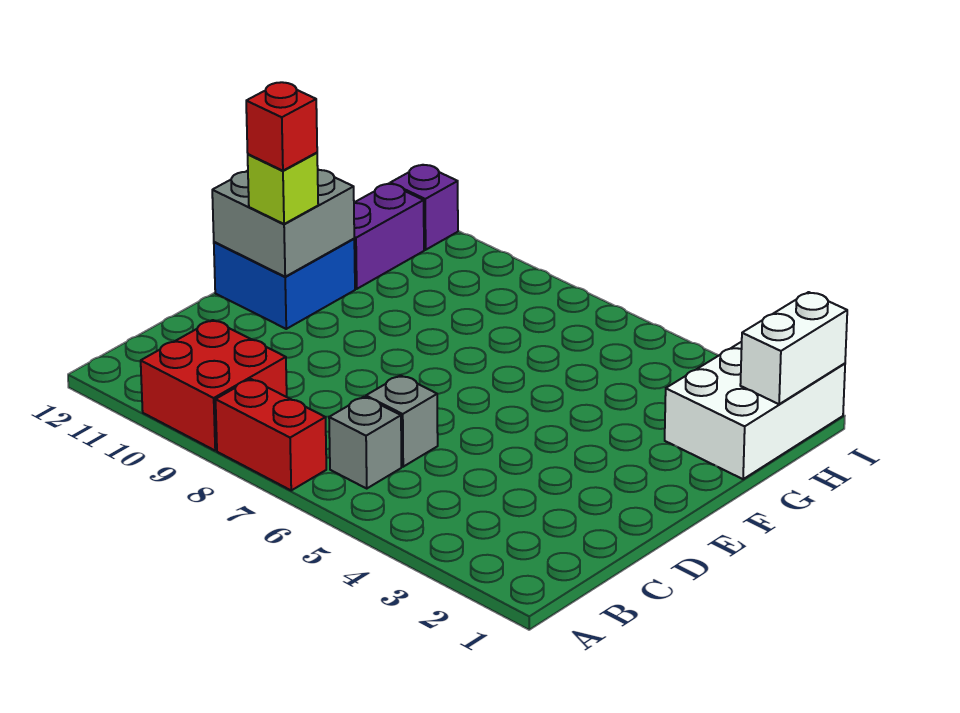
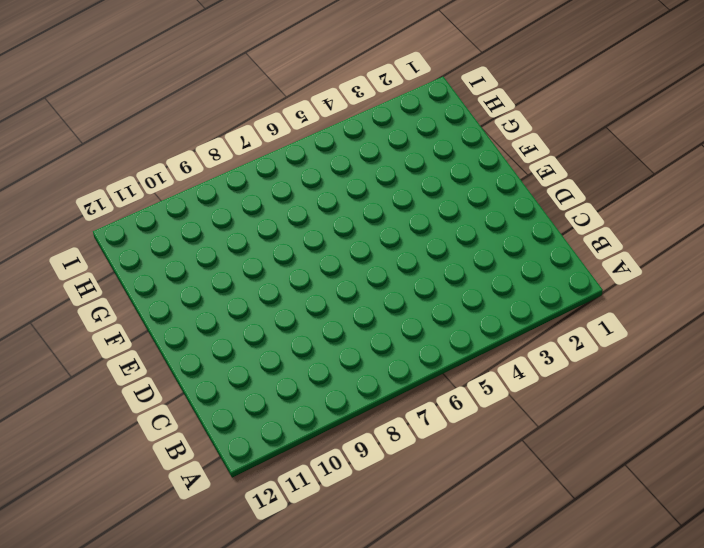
none -> red 1x2 brick [216,379,326,490]
none -> red 2x2 brick [141,320,287,450]
none -> grey 1x1 brick [329,397,401,488]

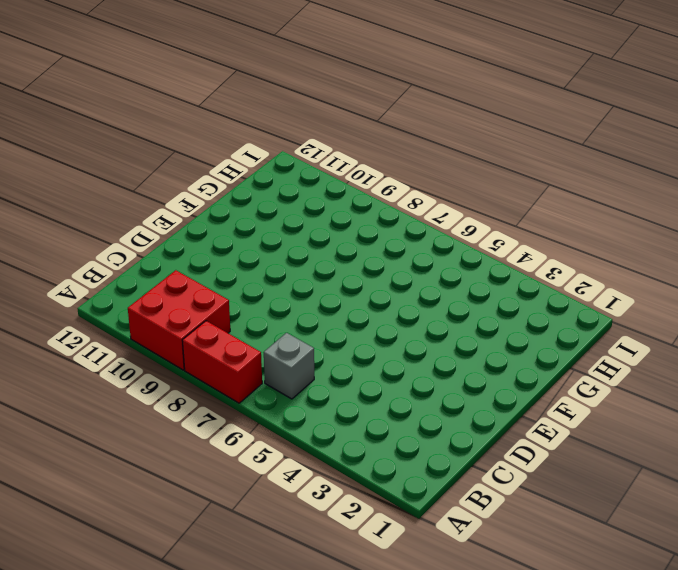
none -> grey 1x1 brick [366,375,438,467]
none -> blue 2x2 brick [214,239,355,329]
none -> white 2x3 brick [665,342,845,479]

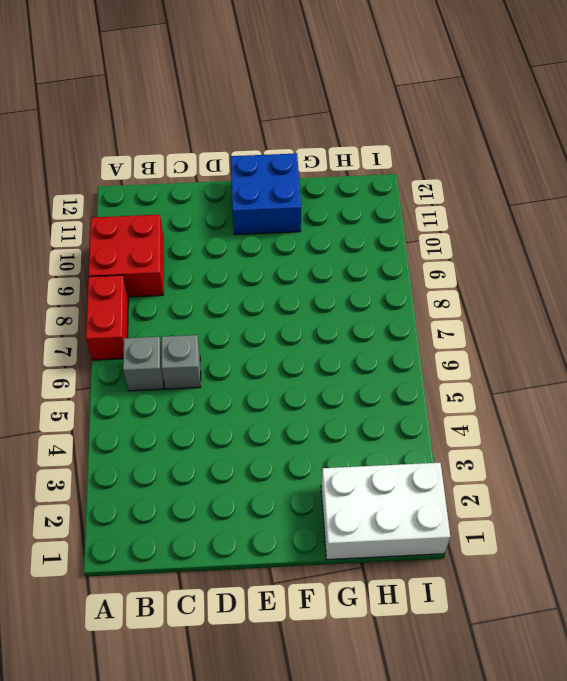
none -> purple 1x2 brick [354,184,424,289]
none -> purple 1x1 brick [390,165,458,250]
none -> grey 2x2 brick [212,170,354,277]

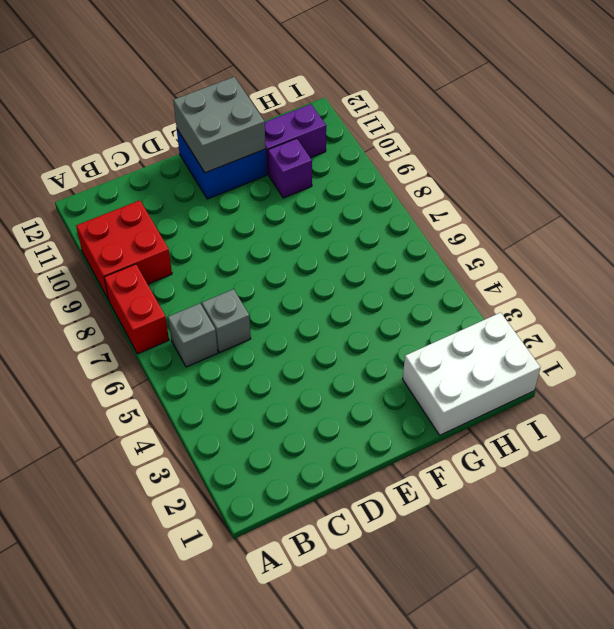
purple 1x1 brick [268,138,312,198] -> purple 1x1 brick moved to [390,165,458,250]
none -> white 1x2 brick [740,292,847,404]
none -> lime 1x1 brick [248,153,318,224]
none -> red 1x1 brick [246,82,317,171]

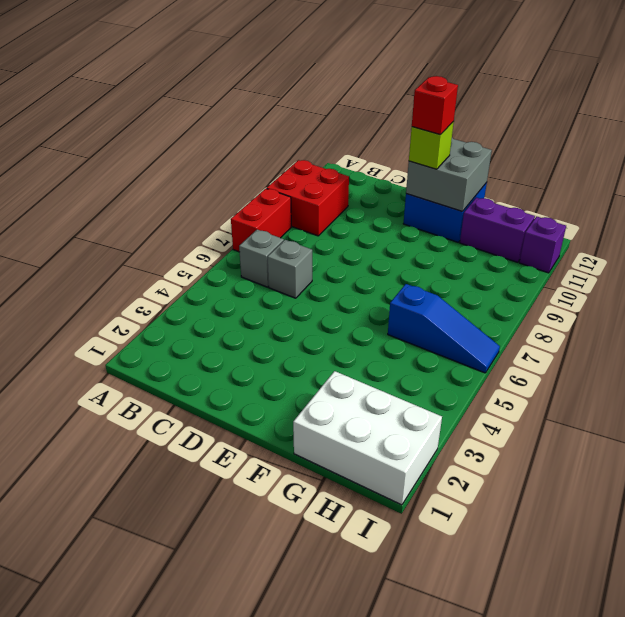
blue 1x3 slope [388,284,500,373] -> none
none -> white 1x2 brick [740,292,847,404]

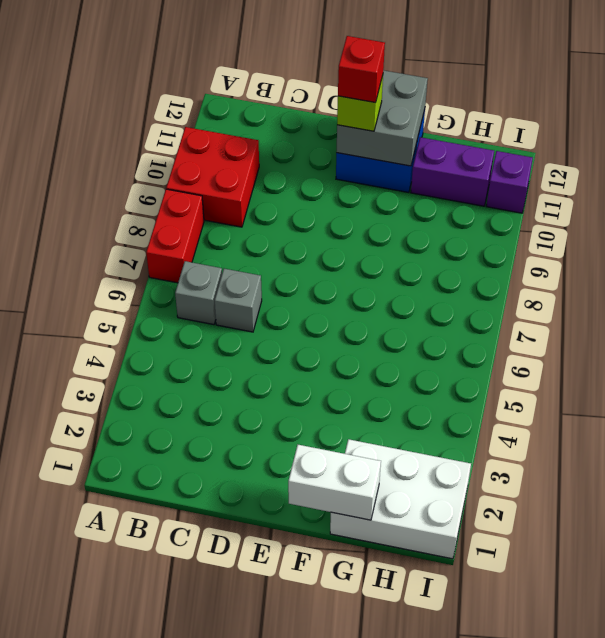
white 1x2 brick [288,445,381,520] -> white 1x2 brick moved to [740,292,847,404]

